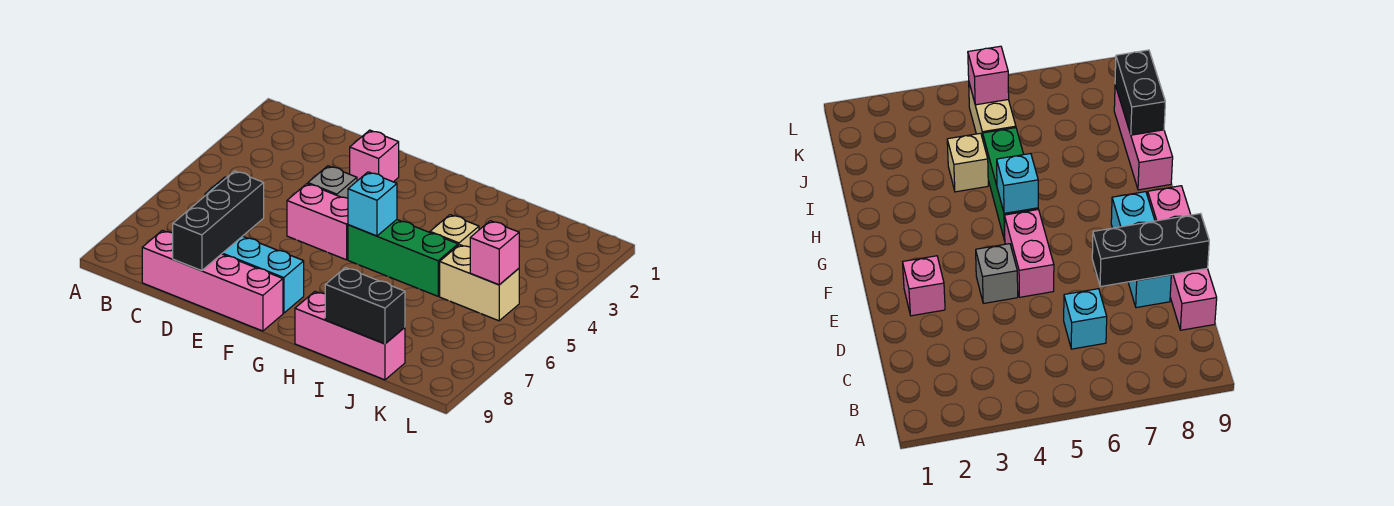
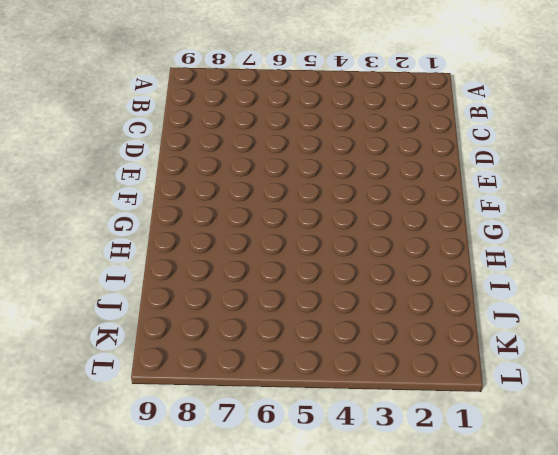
none -> cyan 1x1 brick [1064,289,1107,349]
none -> pink 1x4 brick [142,230,283,331]
none -> cyan 1x3 brick [222,236,304,313]

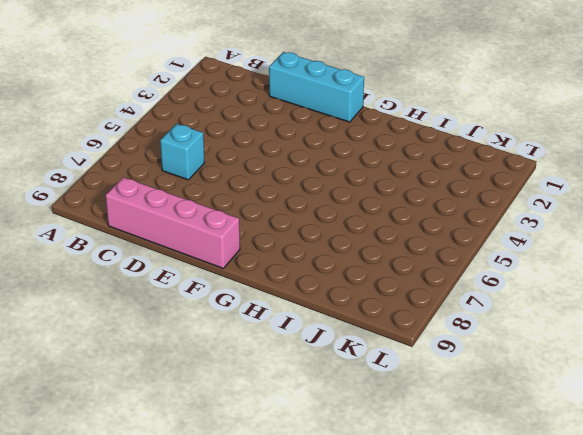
cyan 1x3 brick [269,52,364,122] -> cyan 1x3 brick moved to [222,236,304,313]
none -> pink 1x1 brick [350,130,399,182]
none -> grey 1x1 brick [308,166,357,198]
none -> pink 1x2 brick [287,184,348,260]

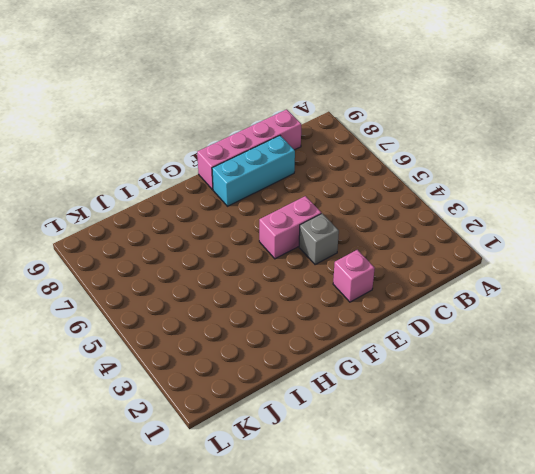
none -> cyan 1x1 brick [1064,289,1107,349]
none -> green 1x3 brick [348,220,458,296]
none -> pink 1x3 brick [295,292,405,380]

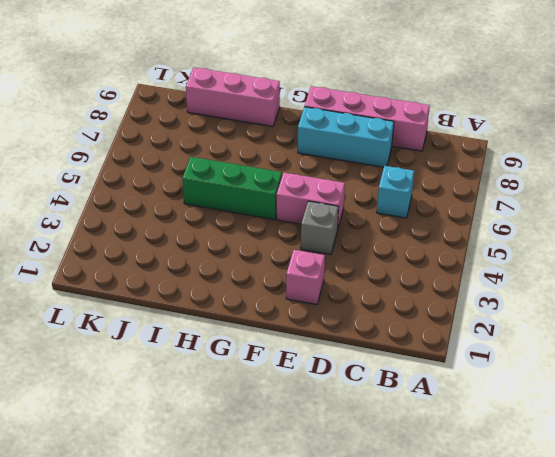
none -> tan 1x1 brick [430,215,479,247]
none -> tan 1x2 brick [440,245,519,321]
none -> black 1x3 brick [173,171,264,271]

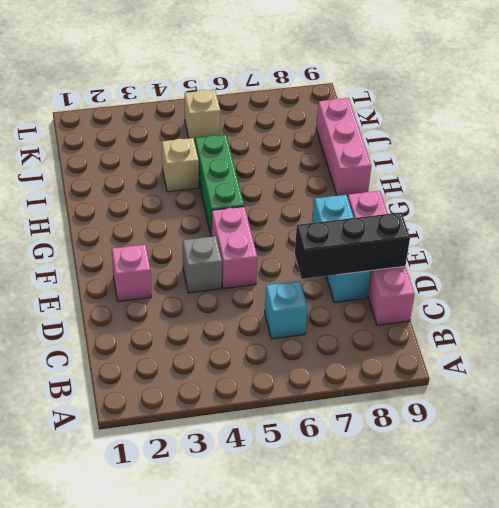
tan 1x1 brick [185,90,220,141] -> tan 1x2 brick [440,245,519,321]
none -> cyan 1x1 brick [348,172,397,236]
none -> black 1x2 brick [325,268,405,344]
none -> pink 1x1 brick [470,221,519,285]

